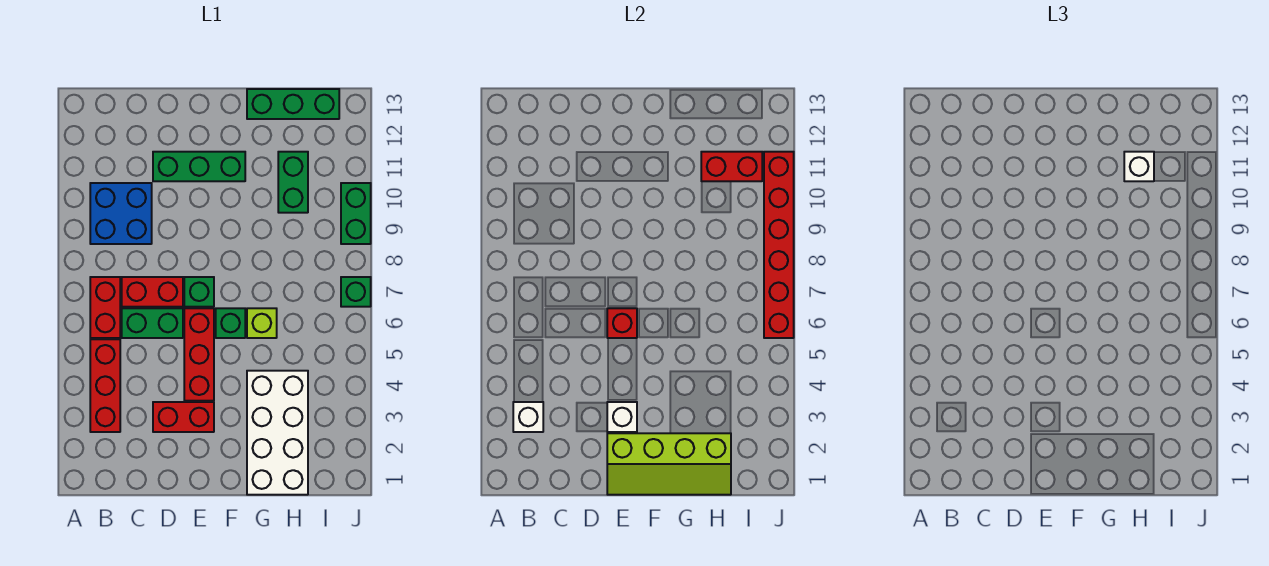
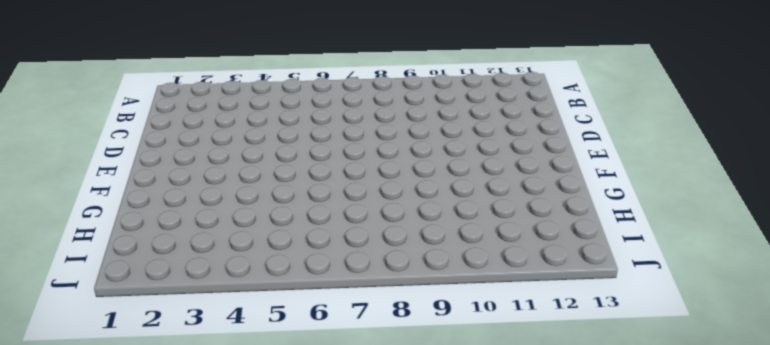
none -> red 1x3 brick [90,339,120,432]
none -> red 1x2 brick [90,277,120,338]
none -> blue 2x2 brick [90,183,152,244]

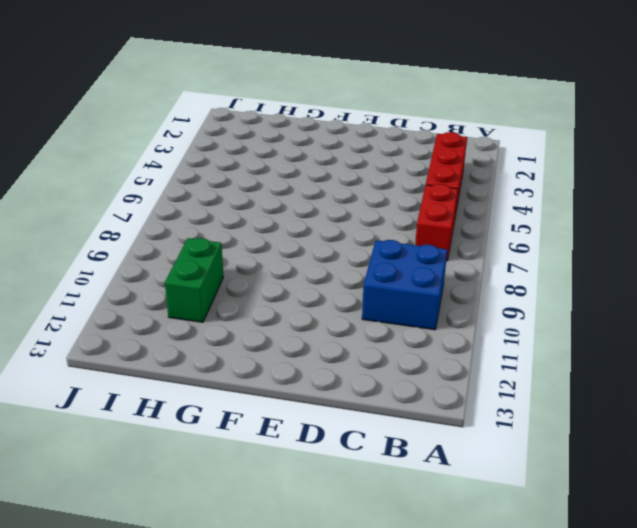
none -> green 1x2 brick [122,308,183,338]
none -> red 1x2 brick [122,277,183,307]
none -> red 1x2 brick [153,402,214,432]

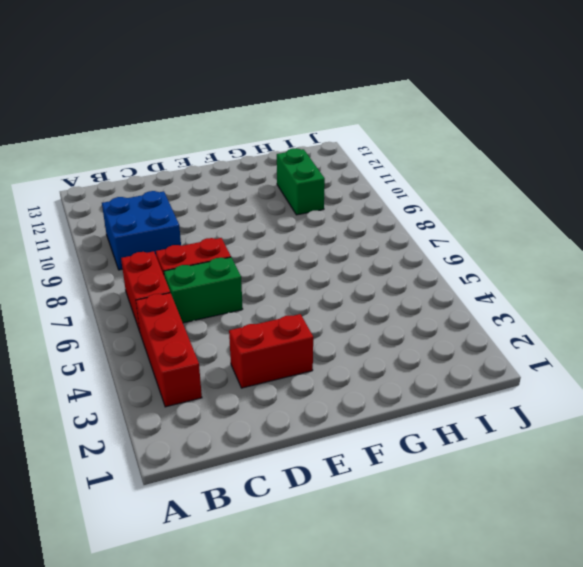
none -> green 1x3 brick [153,152,245,181]
none -> red 1x3 brick [184,308,214,401]
none -> green 1x1 brick [184,277,214,307]

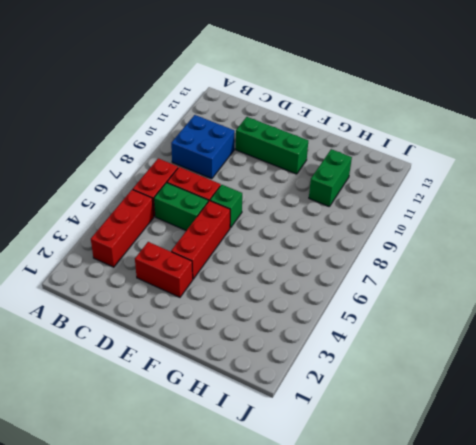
none -> green 1x1 brick [216,308,245,338]
none -> white 2x4 brick [247,371,308,495]
none -> lime 1x1 brick [247,308,277,338]

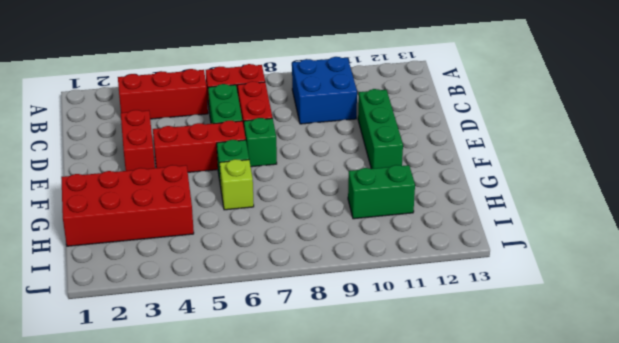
red 2x4 brick [61,165,194,246] -> white 2x4 brick [247,371,308,495]
none -> green 1x3 brick [247,89,339,119]
none -> green 1x1 brick [341,277,371,307]
none -> green 1x2 brick [341,183,371,244]

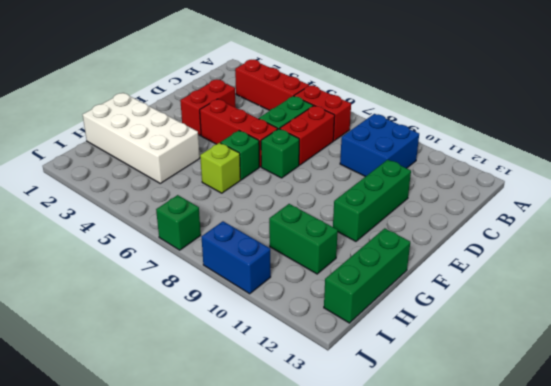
blue 1x2 brick [202,221,271,294] -> green 1x2 brick [341,183,371,244]
none -> white 1x1 brick [513,402,543,432]
none -> lime 2x4 slope [607,433,731,495]
none -> white 1x1 brick [607,402,637,432]

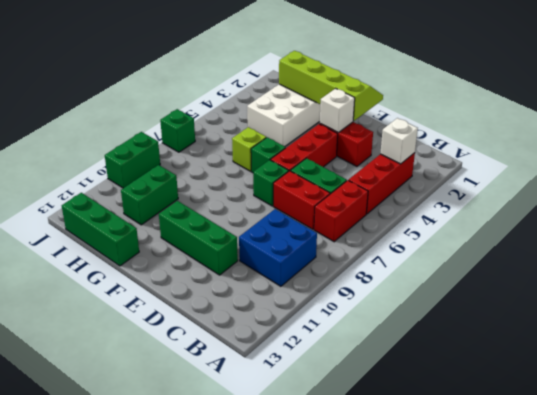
none -> red 1x1 brick [607,308,637,338]
none -> red 1x2 brick [701,152,762,181]
none -> red 1x6 brick [764,152,794,338]

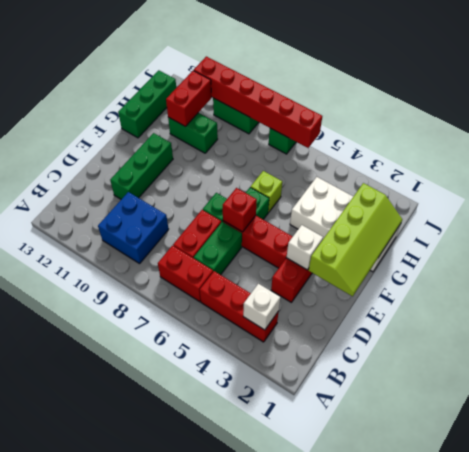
none -> white 1x1 brick [1124,152,1154,181]

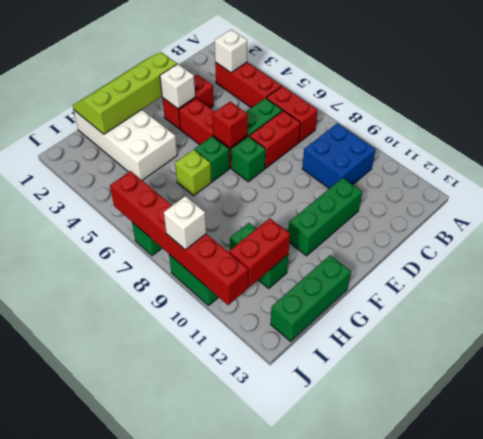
white 1x1 brick [164,196,206,250] -> white 1x1 brick moved to [1124,152,1154,181]

